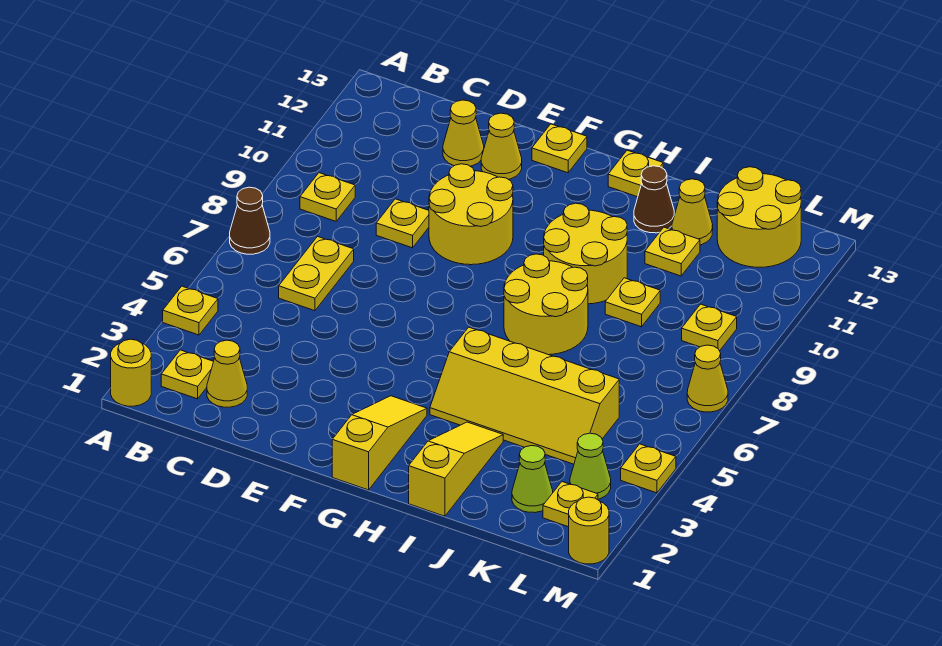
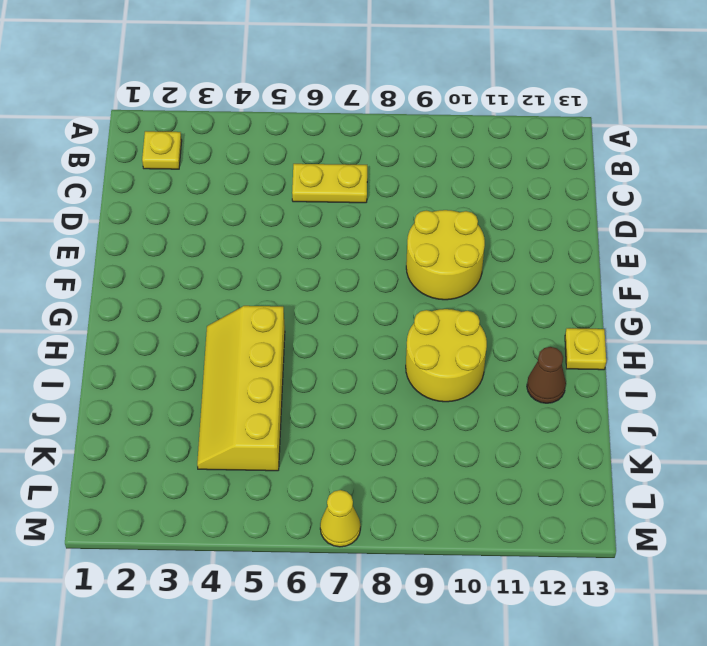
none -> yellow 1x1 round brick [111,339,151,406]
none -> yellow 1x1 plate [163,286,218,335]
none -> brown 1x1 cone [230,187,270,254]
none -> yellow 1x1 plate [300,173,355,221]

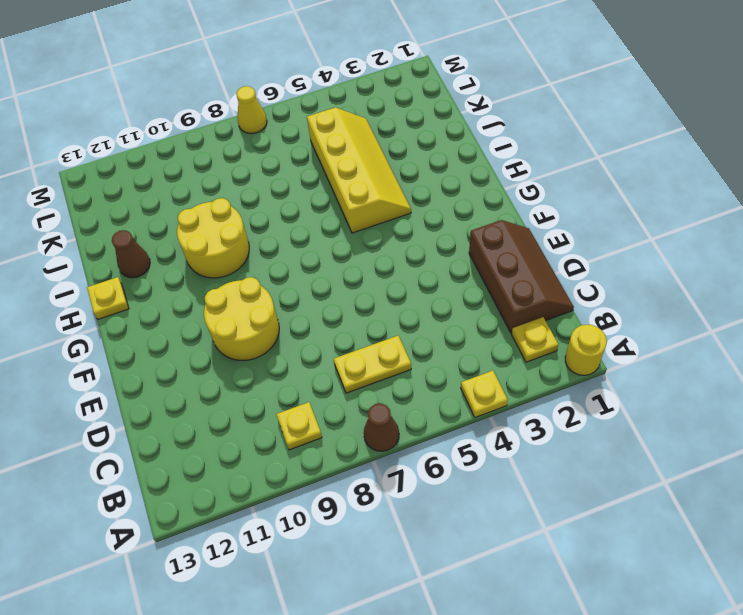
brown 2x3 slope [469,220,574,333] -> yellow 1x1 cone [207,340,247,407]
none -> yellow 1x1 plate [376,199,429,248]
none -> yellow 1x1 cone [443,100,484,166]
none -> yellow 1x1 cone [481,113,522,179]
none -> yellow 1x1 plate [532,124,587,173]

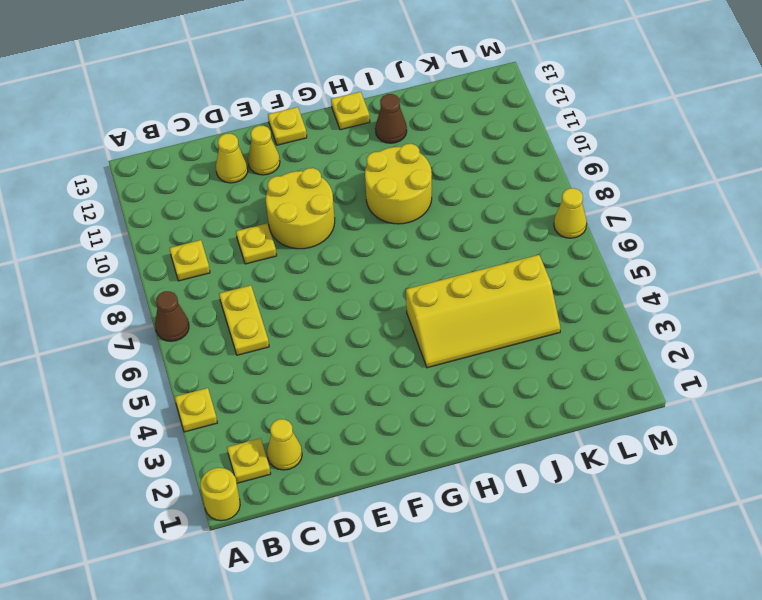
none -> yellow 1x3 slope [332,396,427,490]
none -> yellow 2x2 round brick [504,254,588,355]
none -> yellow 1x3 slope [409,422,503,516]
none -> yellow 1x1 plate [605,278,660,327]

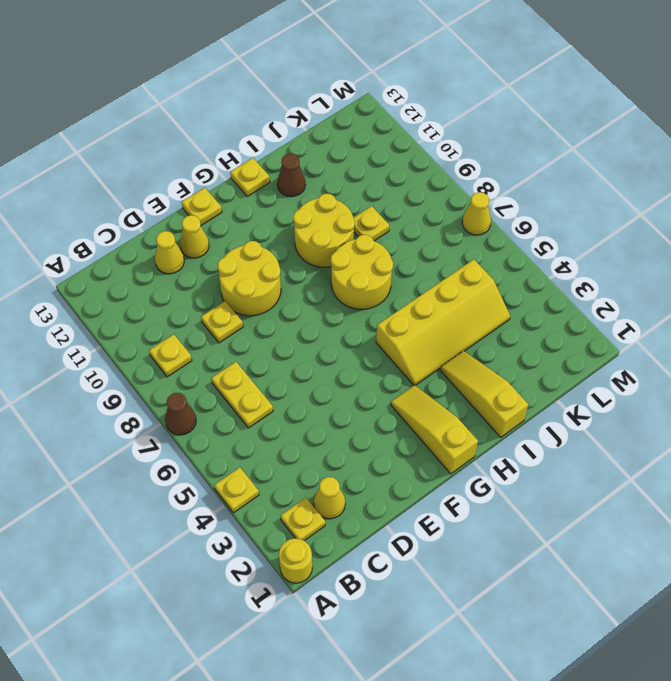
none -> yellow 1x1 plate [645,227,700,276]
none -> yellow 1x1 cone [672,179,713,245]
none -> lime 1x1 cone [512,446,553,513]
none -> yellow 2x2 round brick [717,167,801,267]

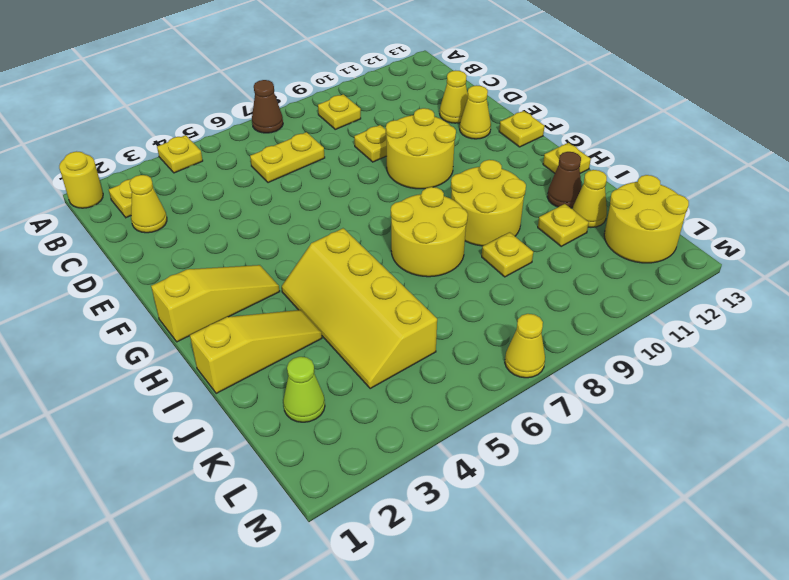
none -> yellow 1x1 plate [543,482,598,527]
none -> lime 1x1 cone [570,433,611,499]
none -> yellow 1x1 plate [682,304,737,351]
none -> yellow 1x1 round brick [569,497,609,564]

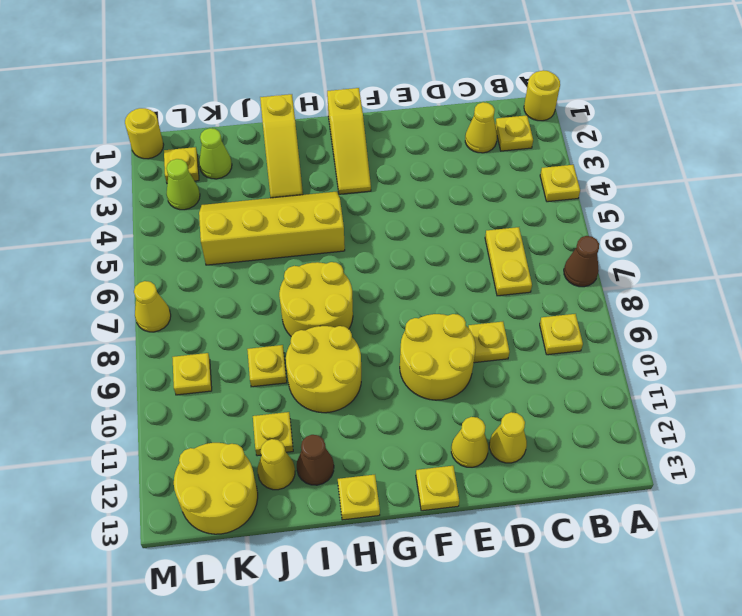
none -> yellow 1x1 plate [621,444,676,493]

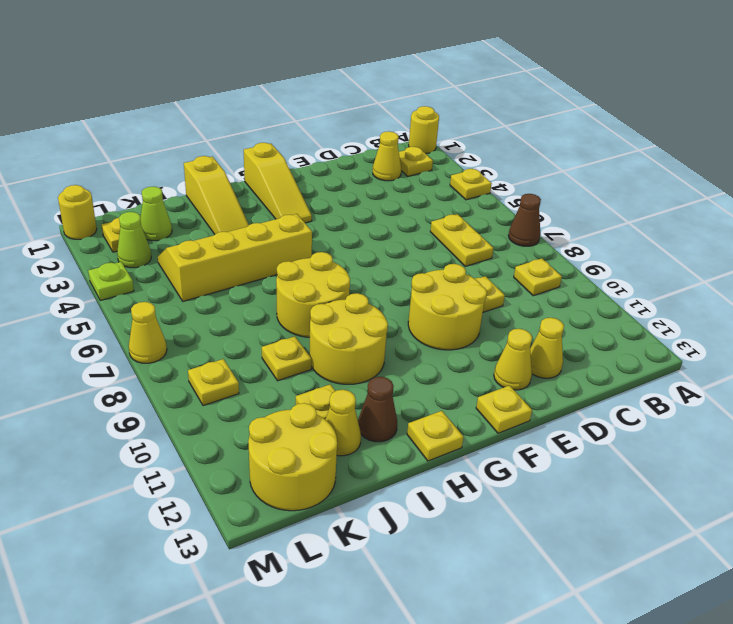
lime 1x1 plate [88,262,134,301] -> yellow 1x1 plate [621,444,676,493]

